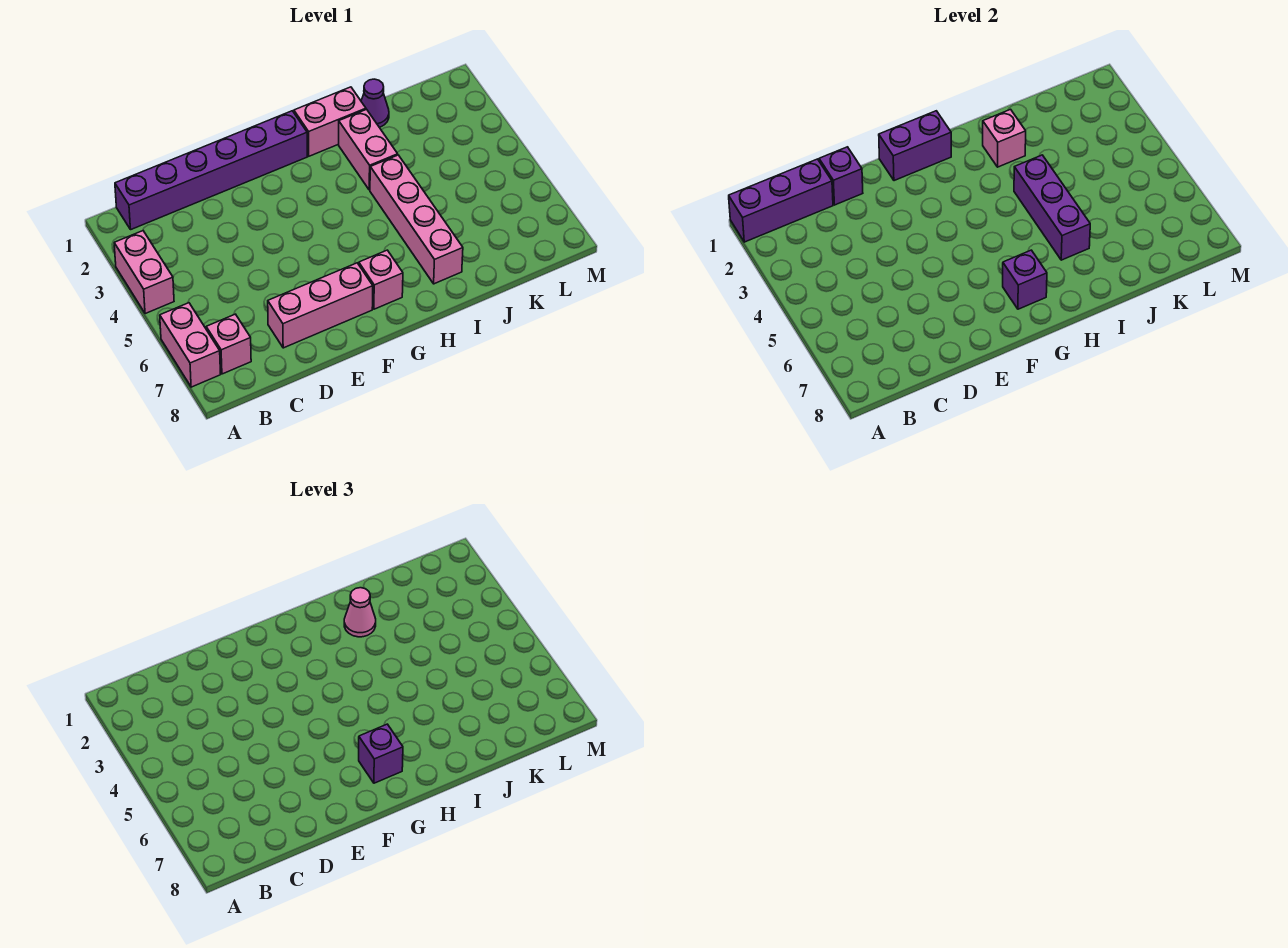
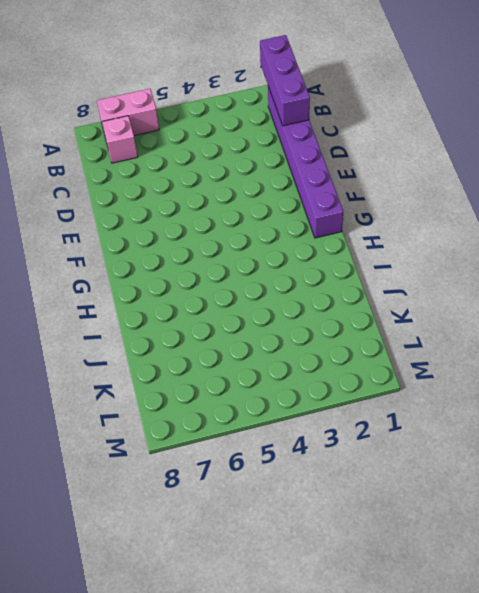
none -> pink 1x2 brick [114,231,174,314]
none -> pink 1x3 brick [268,263,373,348]
none -> pink 1x1 brick [359,250,403,309]

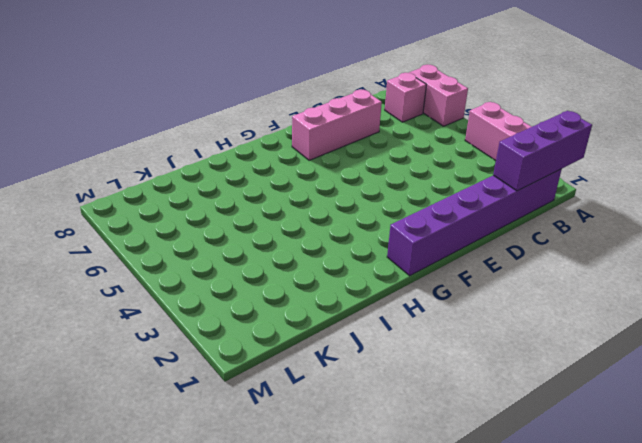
none -> pink 1x1 brick [359,250,403,309]
none -> pink 1x2 brick [294,87,366,156]
none -> pink 1x2 brick [339,109,398,190]

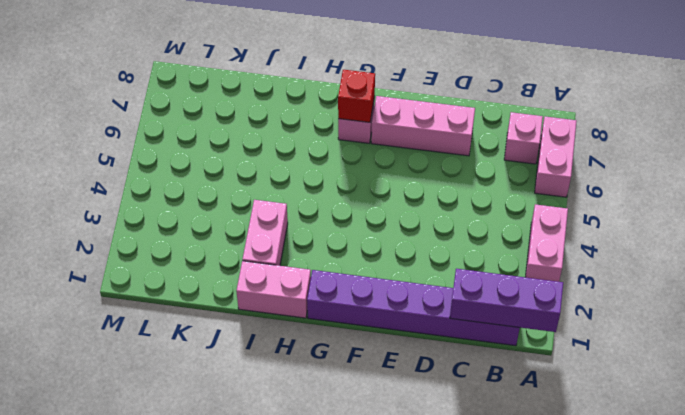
red 1x1 brick [338,70,375,122] -> purple 1x1 brick [1003,250,1047,309]
none -> pink 1x4 brick [370,155,463,284]
none -> purple 1x1 cone [361,79,389,127]
none -> purple 1x1 brick [819,147,863,205]

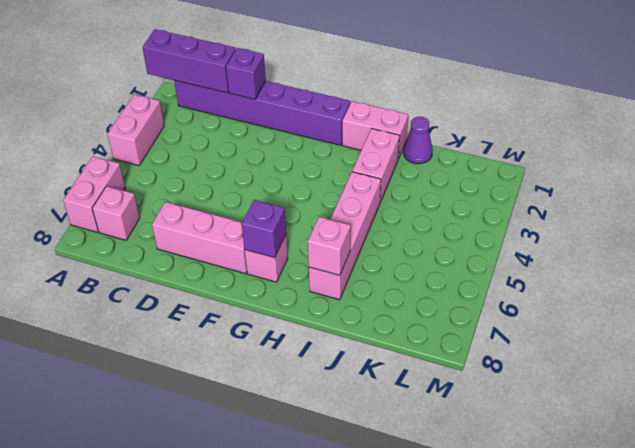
pink 1x1 brick [308,217,351,275] -> pink 1x1 brick moved to [983,109,1026,167]
none -> purple 1x2 brick [879,111,951,181]
none -> purple 1x3 brick [1014,155,1090,260]
none -> purple 1x1 brick [359,724,403,783]

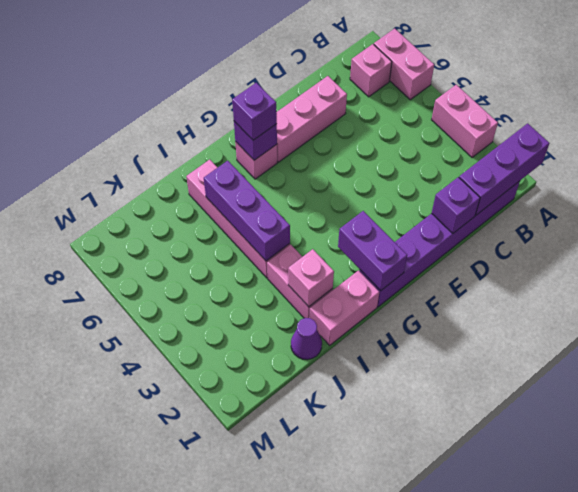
purple 1x2 brick [338,211,407,291] -> purple 1x2 brick turned to [879,111,951,181]
none -> pink 1x1 cone [344,588,376,637]

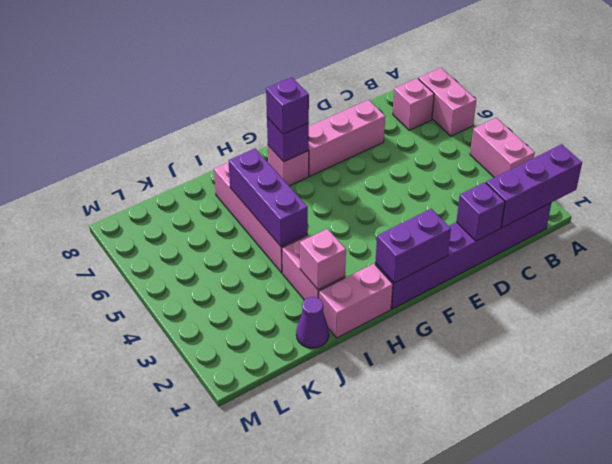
none -> pink 1x1 cone [344,588,376,637]

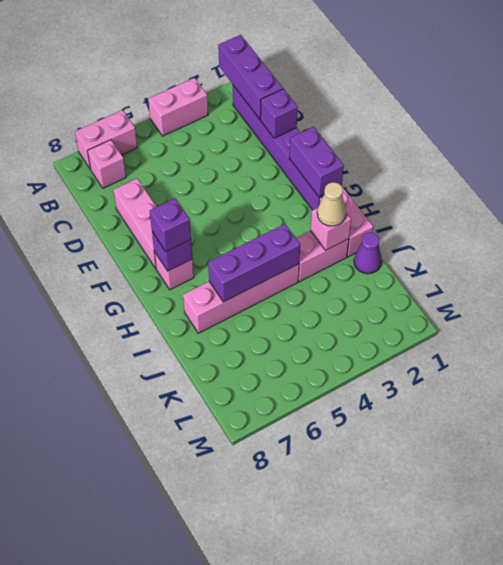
tan 1x1 cone [317,182,346,226] -> pink 1x1 cone [344,588,376,637]

